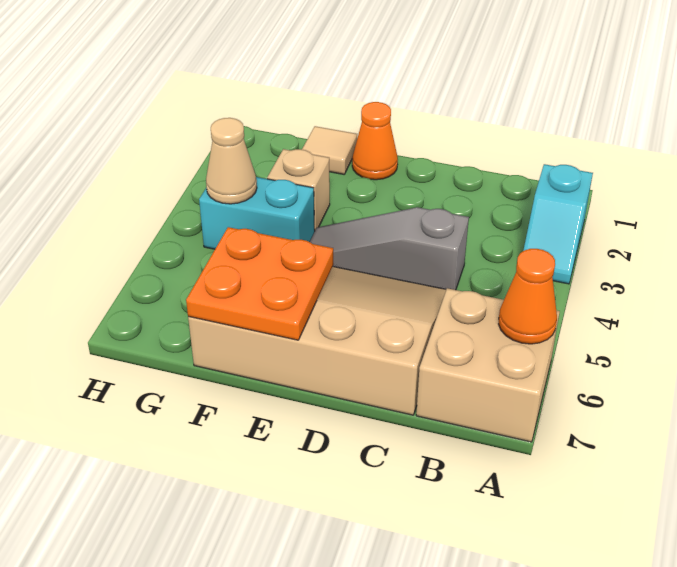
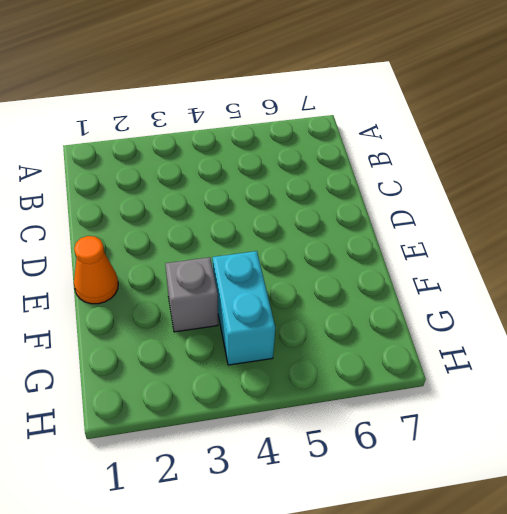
grey 1x1 brick [165,257,218,332] -> tan 1x1 brick [267,149,330,230]
none -> cyan 1x2 slope [523,164,593,284]
none -> tan 2x2 brick [416,288,560,442]

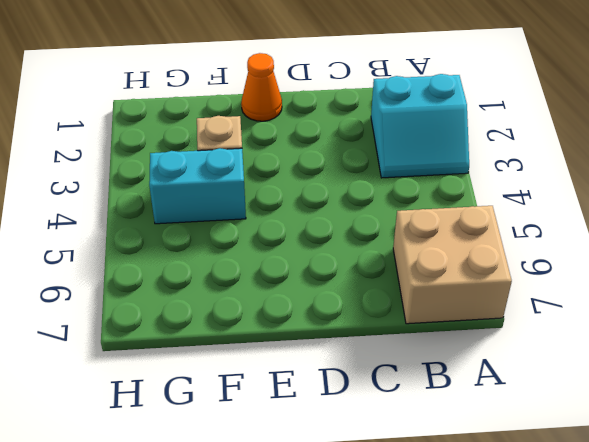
cyan 2x2 slope [371,74,469,178] -> cyan 1x2 slope [523,164,593,284]
none -> grey 1x3 slope [310,207,469,290]
none -> tan 3x4 slope [188,266,446,415]

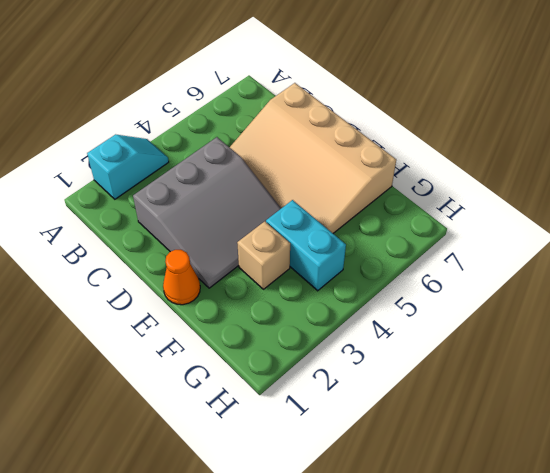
grey 3x3 slope [133,137,281,288] -> grey 1x3 slope [310,207,469,290]
none -> tan 2x2 brick [416,288,560,442]
none -> tan 1x1 tile [302,126,357,174]

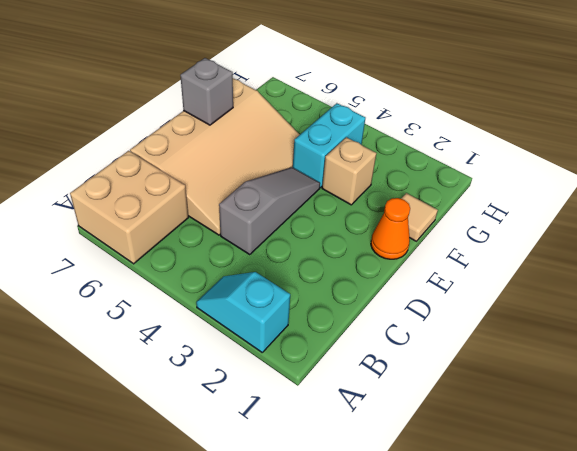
grey 1x1 brick [180,58,233,125] -> orange 2x2 plate [186,227,333,340]
none -> orange 1x1 cone [499,249,557,344]
none -> tan 1x1 cone [206,118,257,204]

